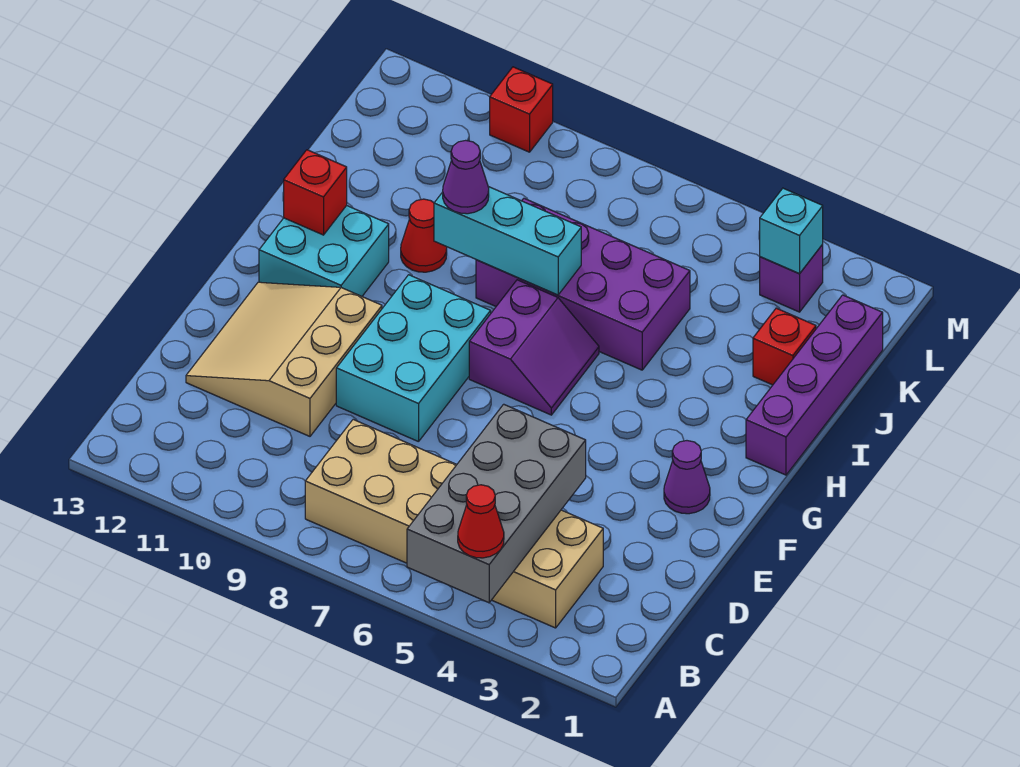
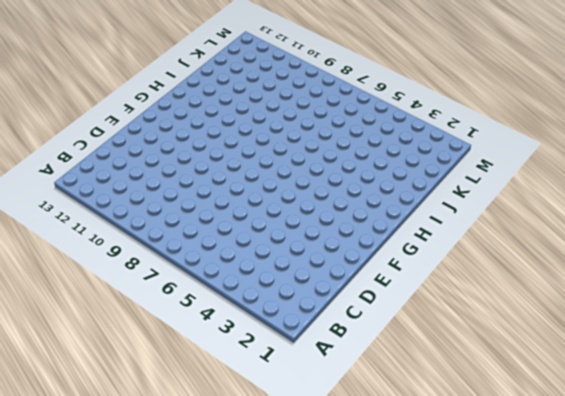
none -> tan 2x6 brick [305,420,603,628]
none -> tan 3x3 slope [186,282,382,436]
none -> cyan 2x3 brick [336,275,491,442]

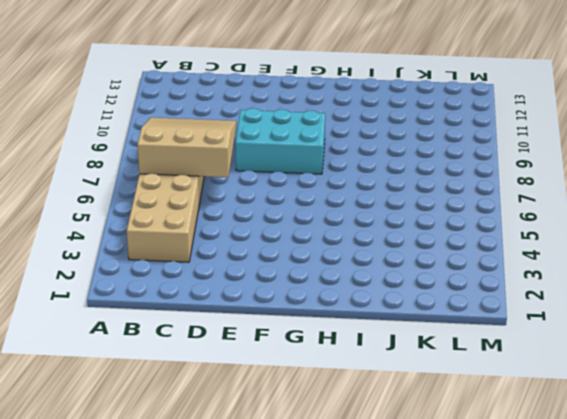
tan 3x3 slope [137,118,236,177] -> tan 3x3 slope moved to [186,282,382,436]
none -> purple 1x1 cone [664,441,710,514]
none -> purple 2x2 slope [469,280,599,415]
none -> cyan 2x2 brick [259,206,389,296]

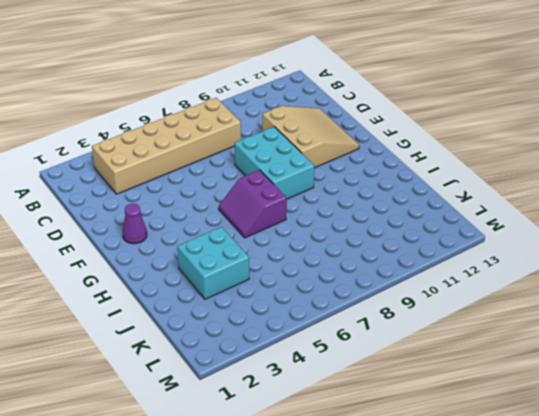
cyan 2x2 brick [177,227,249,299] -> cyan 2x2 brick moved to [259,206,389,296]
none -> purple 1x4 brick [746,295,883,475]
none -> purple 2x4 brick [476,199,690,370]
none -> red 1x1 cone [401,199,447,272]

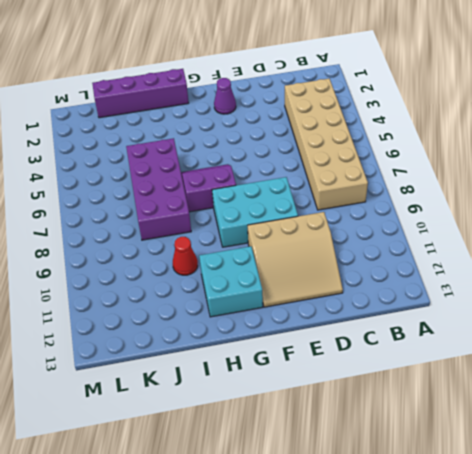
none -> red 1x1 brick [753,308,816,385]
none -> purple 1x1 brick [760,245,823,312]
none -> red 1x1 brick [490,67,553,152]

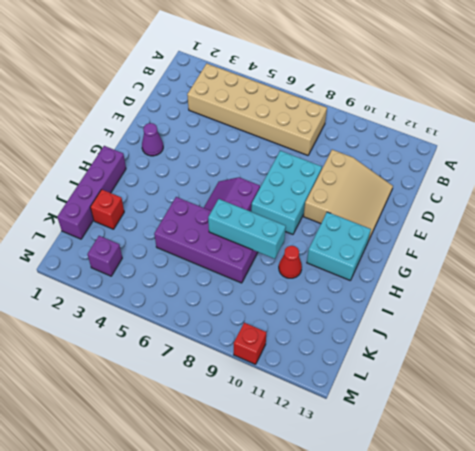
none -> grey 2x4 brick [407,404,586,603]
none -> red 1x1 brick [284,150,347,235]
none -> cyan 1x1 brick [760,188,823,274]

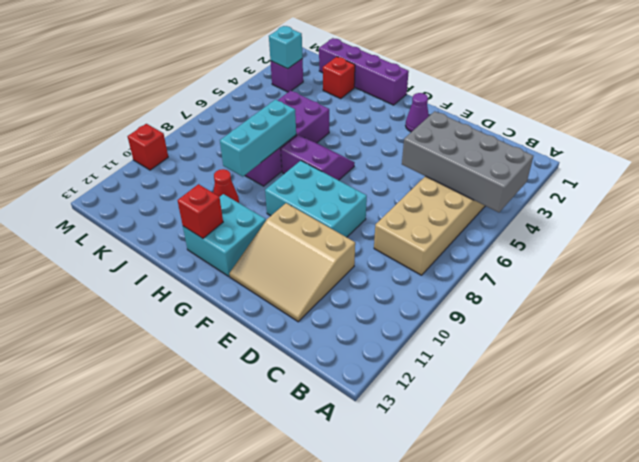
none -> red 1x1 cone [458,485,504,558]
none -> purple 1x1 cone [443,140,489,214]

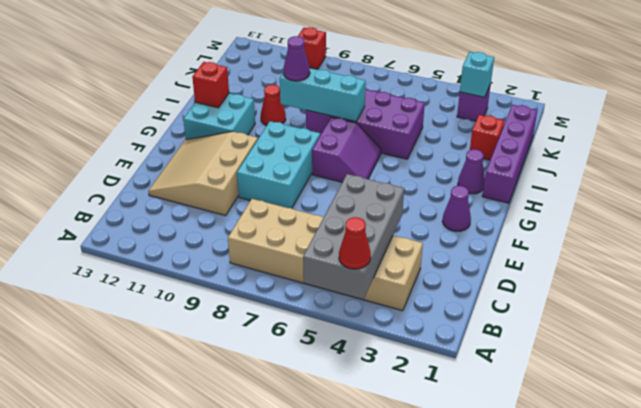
purple 1x1 cone [458,149,485,194] -> none

